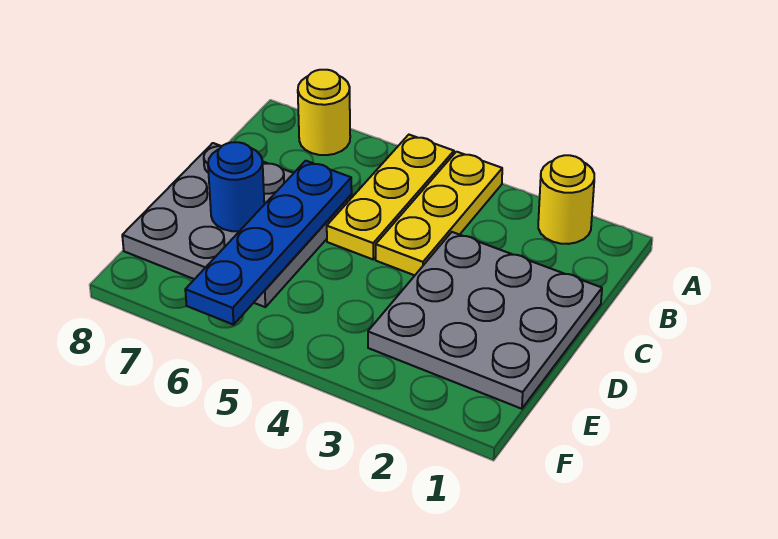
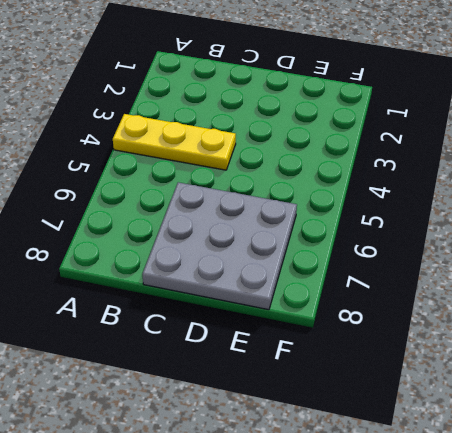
none -> yellow 1x1 round brick [538,155,594,244]
none -> yellow 1x3 plate [327,135,454,259]

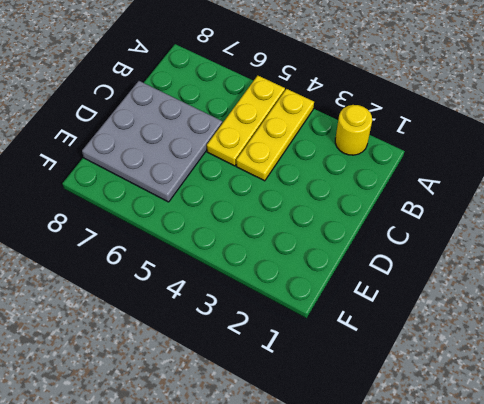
none -> yellow 1x1 round brick [298,70,350,155]
none -> grey 3x3 plate [368,232,602,409]

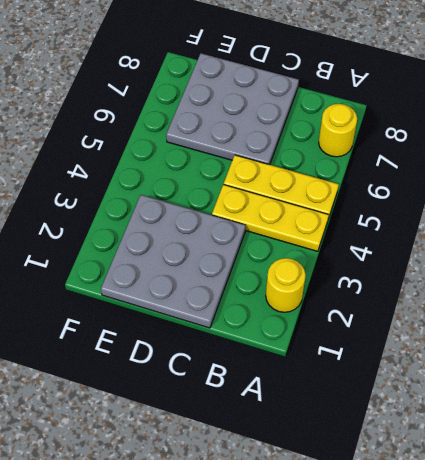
none -> blue 1x4 plate [185,161,352,325]
none -> blue 1x1 round brick [208,142,264,231]

